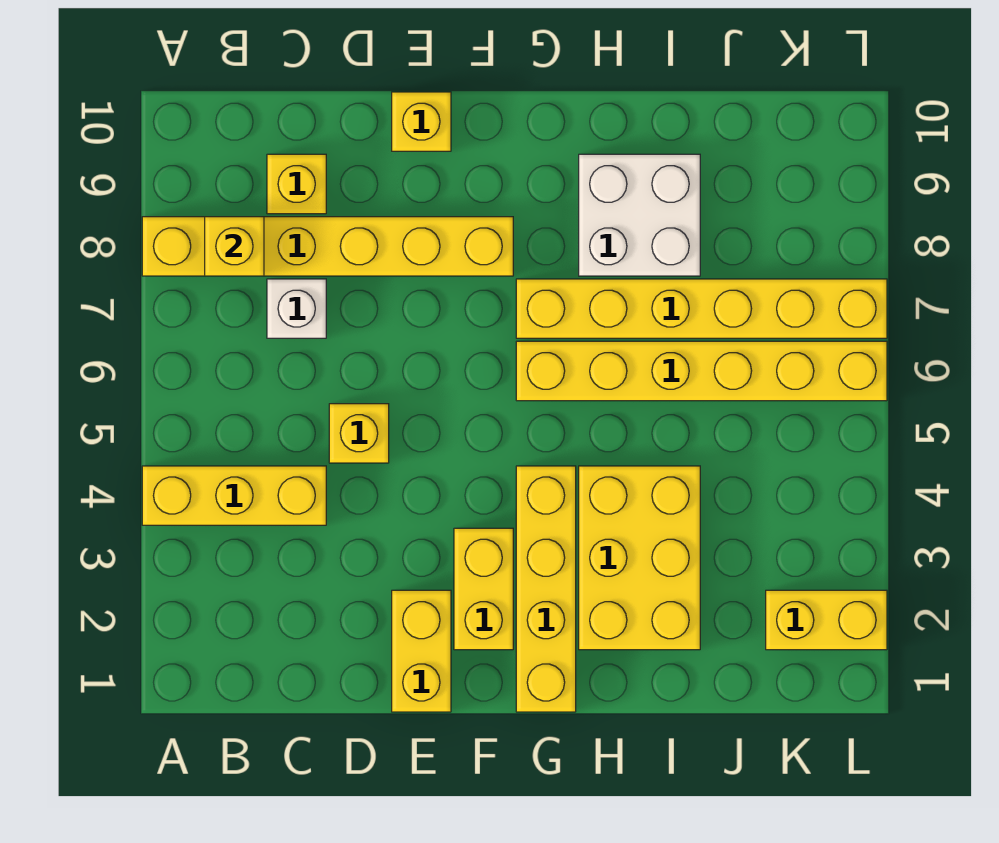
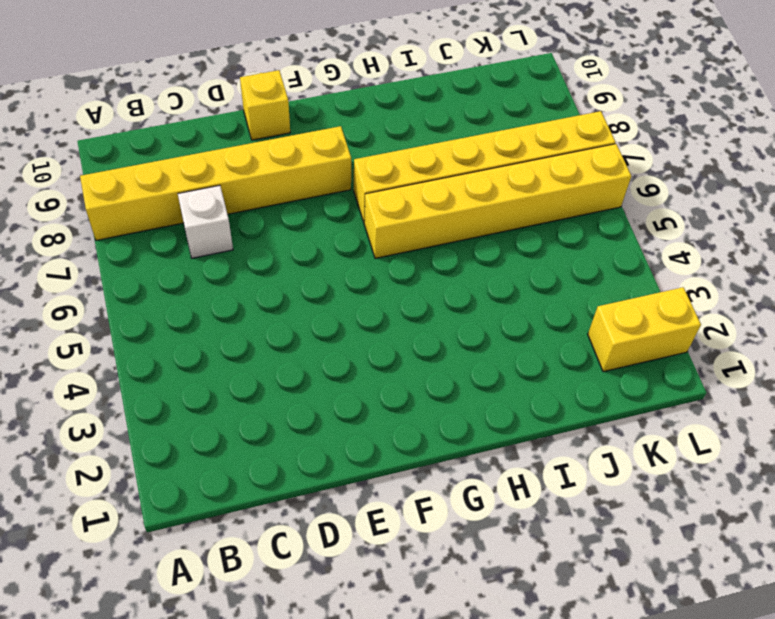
none -> yellow 1x3 brick [142,466,326,525]
none -> yellow 1x1 brick [267,154,326,214]
none -> yellow 1x1 brick [329,404,389,463]

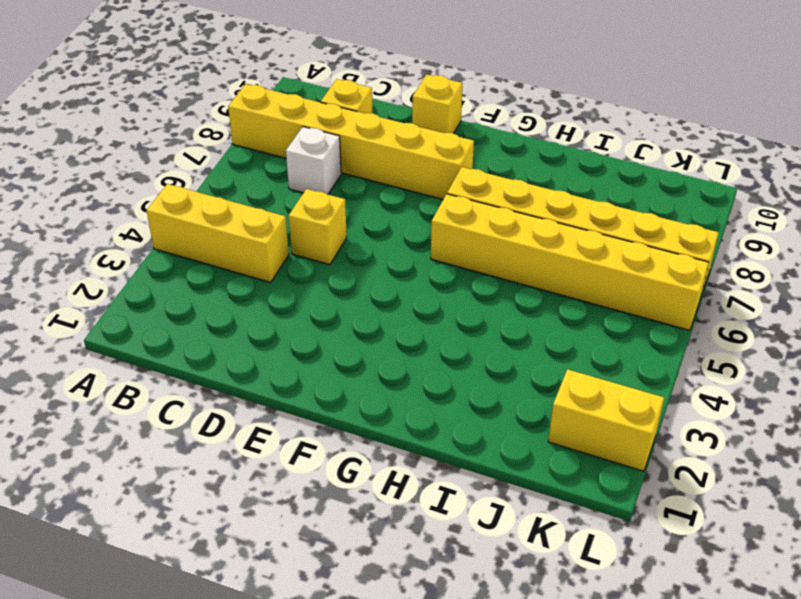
none -> yellow 1x2 brick [392,590,451,712]
none -> yellow 1x2 brick [454,528,513,650]
none -> yellow 1x4 brick [516,466,576,712]

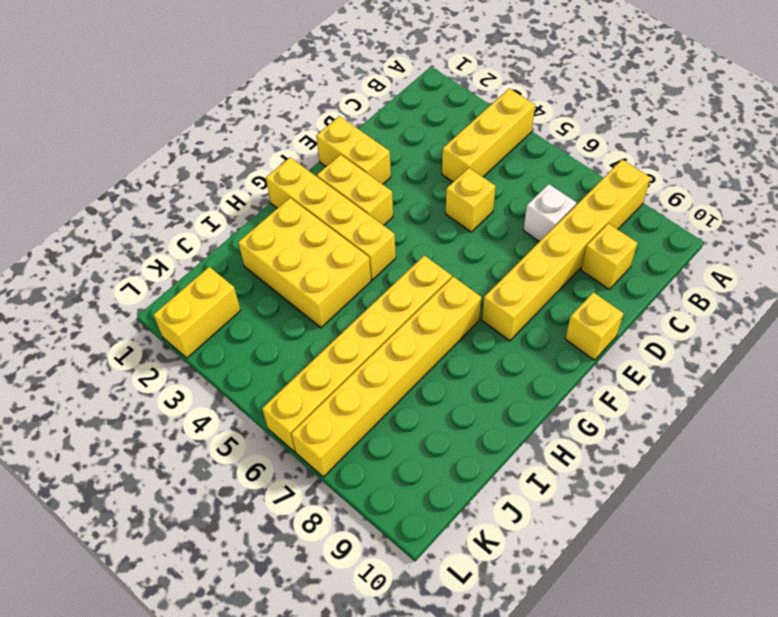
none -> white 2x2 brick [579,154,700,276]
none -> yellow 1x1 brick [205,217,264,276]

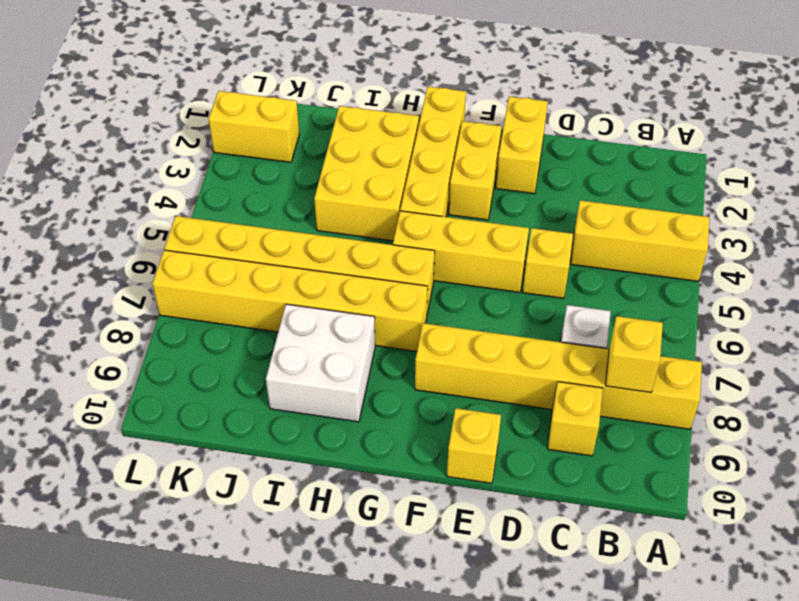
yellow 1x3 brick [393,211,529,292] -> none

